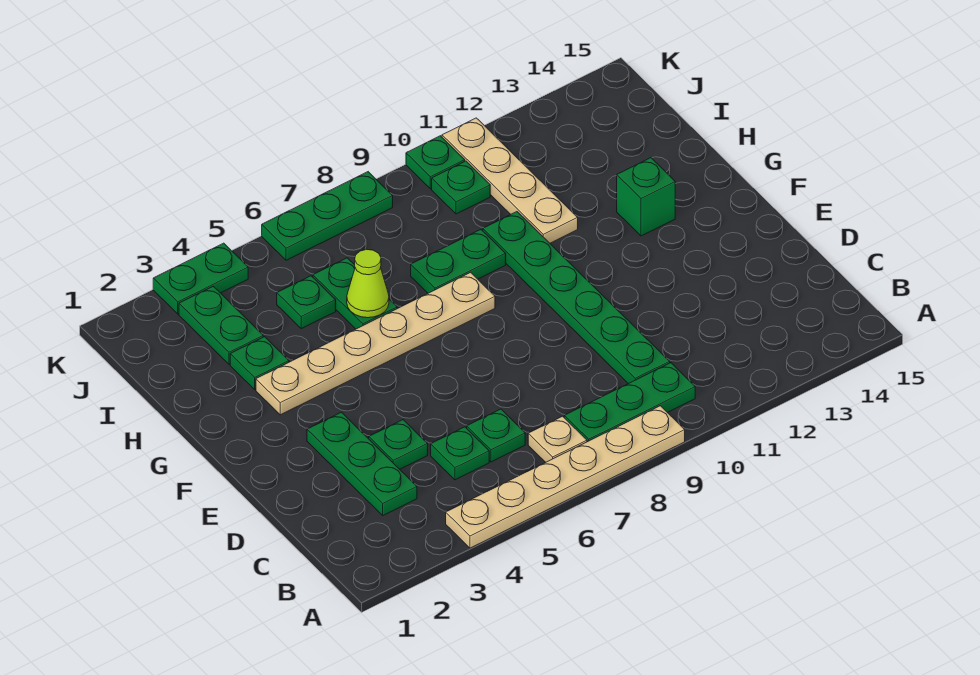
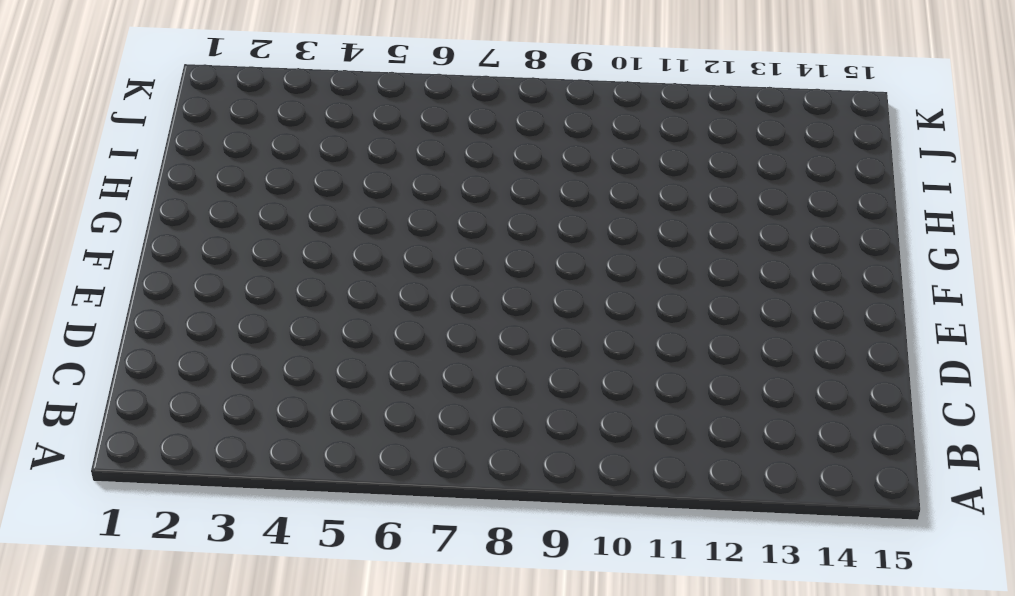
none -> tan 1x6 plate [446,406,685,548]
none -> tan 1x1 plate [528,416,587,462]
none -> green 1x3 plate [564,363,695,442]

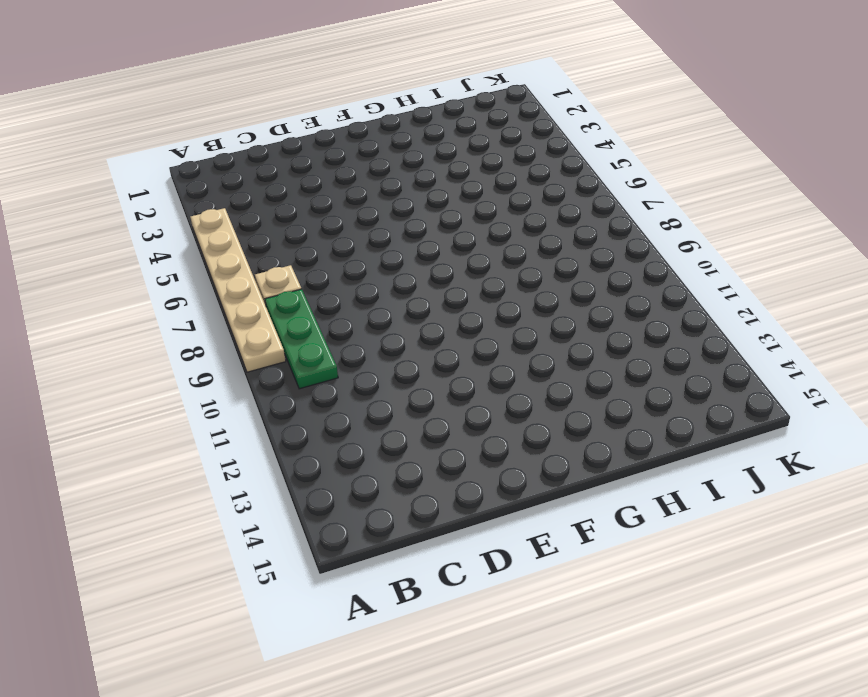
none -> green 1x3 plate [307,412,417,515]
none -> green 1x1 plate [431,427,489,480]
none -> green 1x1 plate [467,409,525,462]

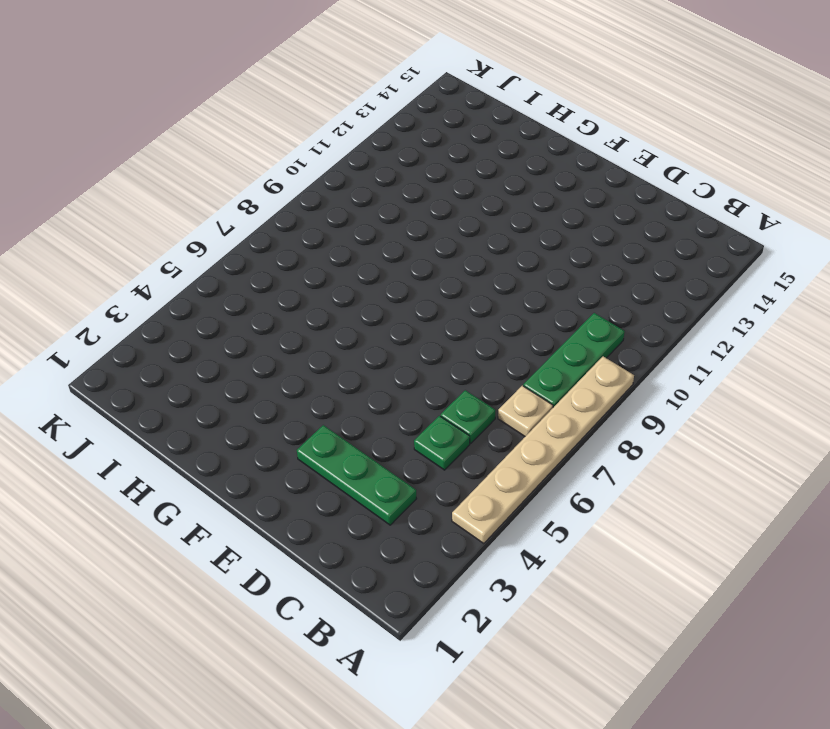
none -> green 1x6 plate [483,212,670,384]
none -> green 1x1 plate [369,420,428,469]
none -> tan 1x6 plate [256,272,495,415]

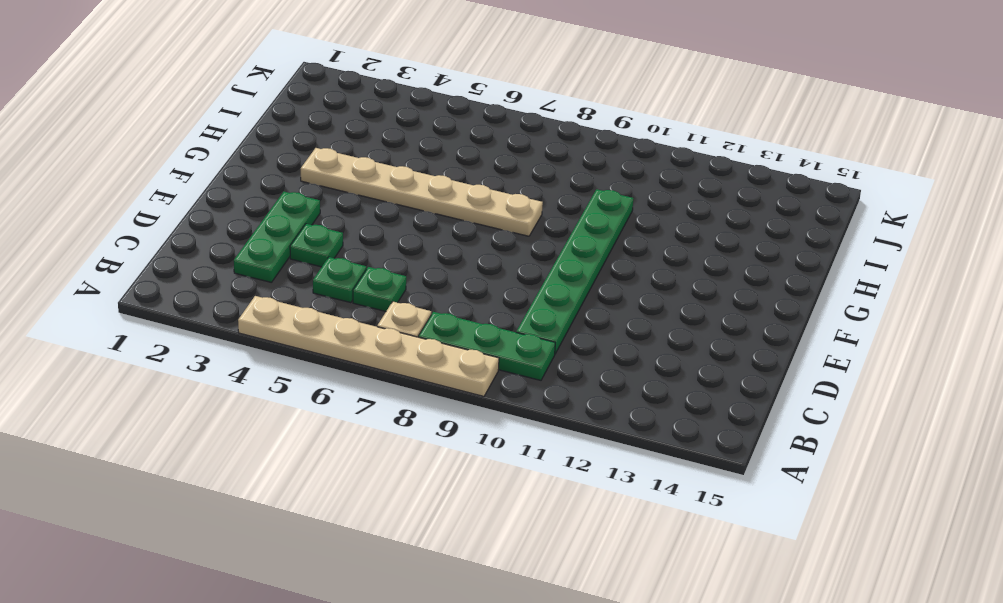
none -> green 1x1 brick [617,158,675,236]
none -> green 1x1 plate [230,337,289,389]
none -> green 1x2 plate [313,258,397,329]

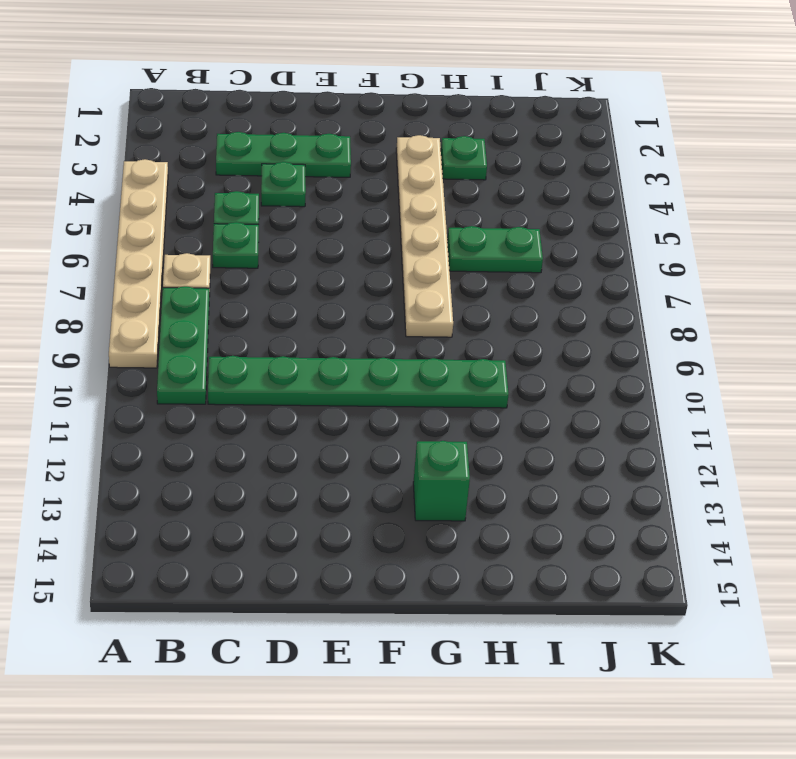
none -> green 1x2 plate [411,230,506,293]
none -> tan 1x4 plate [442,118,578,243]
none -> green 1x2 plate [179,286,263,364]

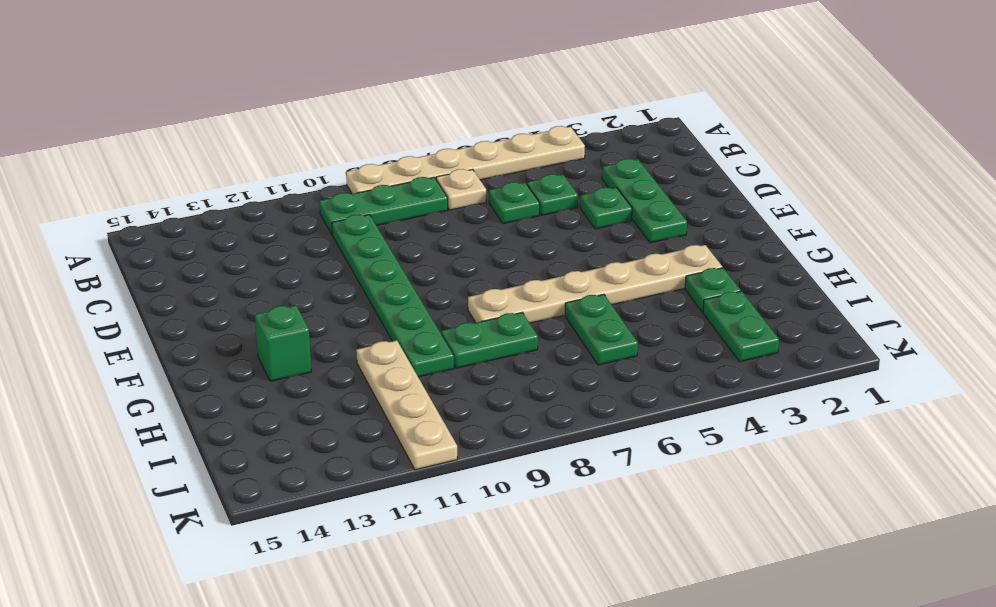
none -> green 1x1 plate [277,276,336,329]
none -> green 1x1 plate [432,161,490,214]
none -> green 1x2 plate [153,243,248,314]

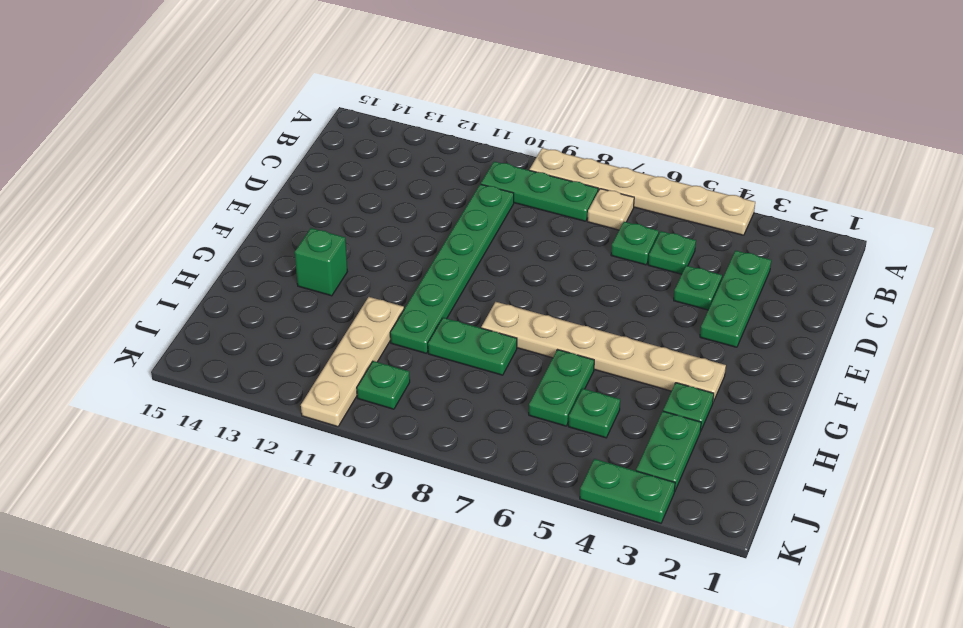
none -> green 1x3 plate [262,172,393,260]
none -> green 1x1 plate [406,136,465,189]
none -> lime 1x1 cone [347,249,389,318]

